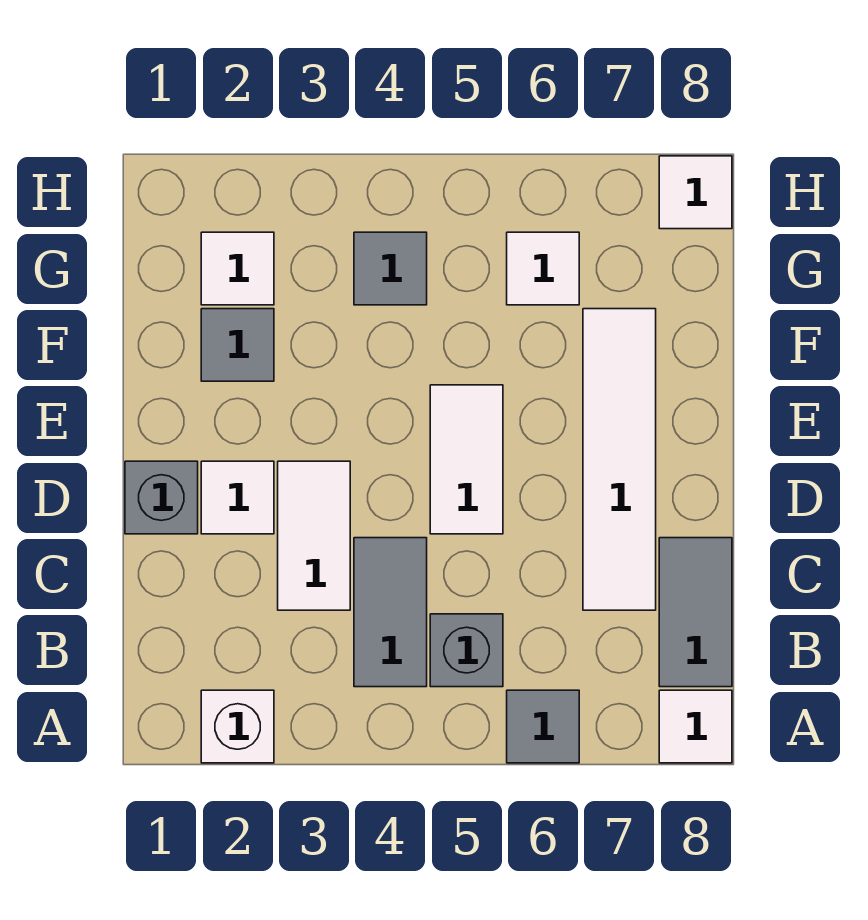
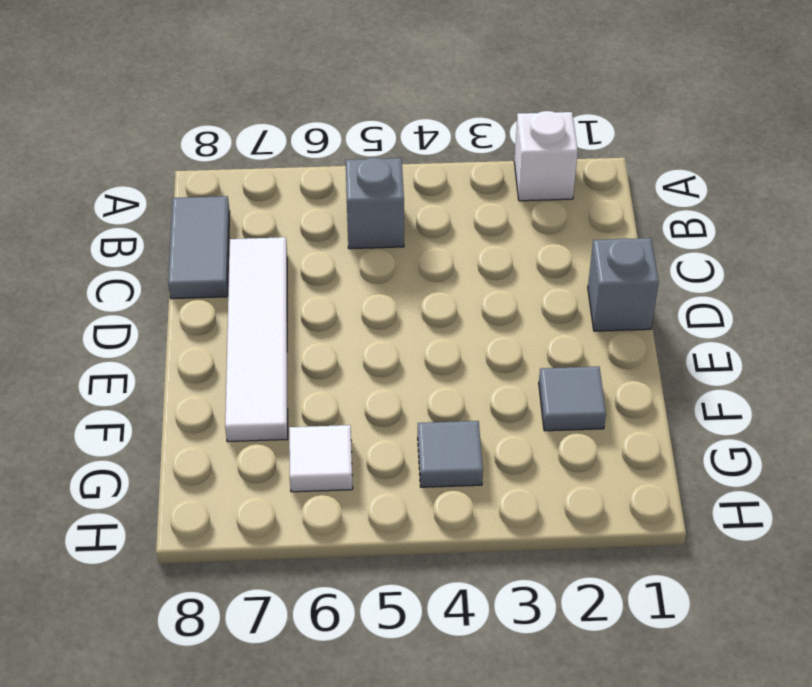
none -> grey 1x1 tile [507,690,579,763]
none -> white 1x1 tile [659,690,732,763]
none -> grey 1x2 tile [354,538,427,687]

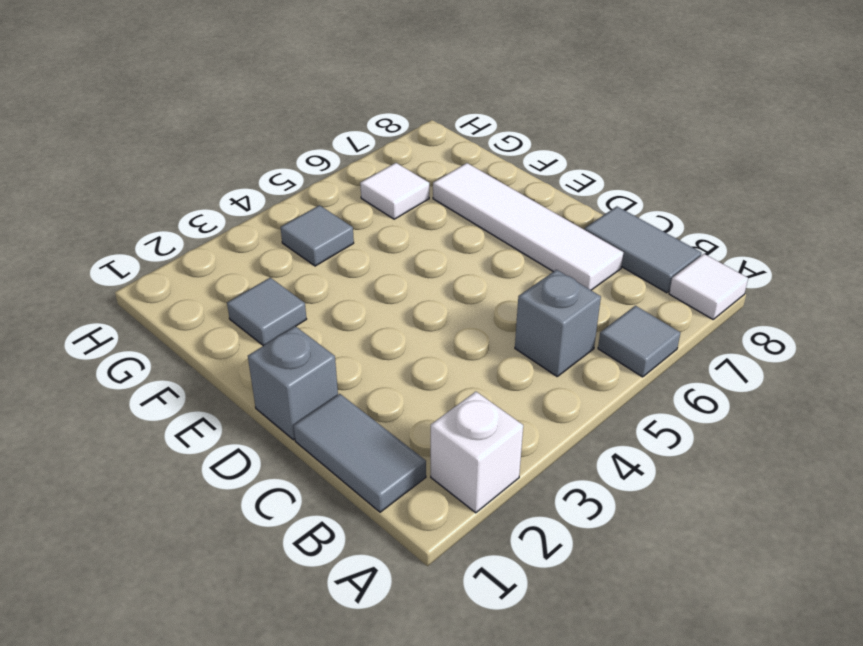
grey 1x2 tile [293,394,426,512] -> grey 1x2 tile moved to [354,538,427,687]
none -> white 1x2 tile [278,461,350,610]
none -> white 1x1 tile [201,461,274,534]
none -> white 1x2 tile [430,385,503,534]

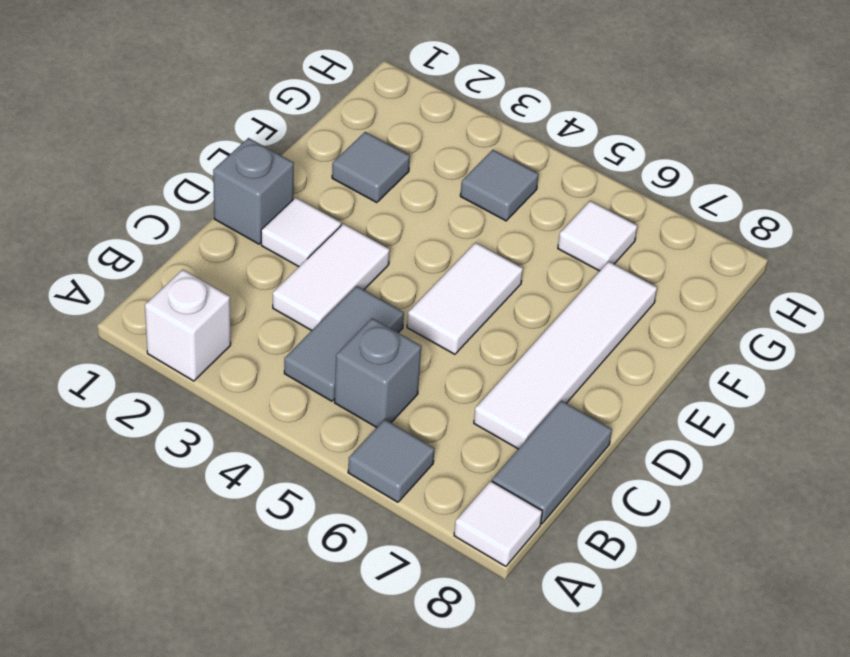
none -> white 1x1 tile [201,232,274,305]
none -> white 1x1 tile [659,156,732,229]

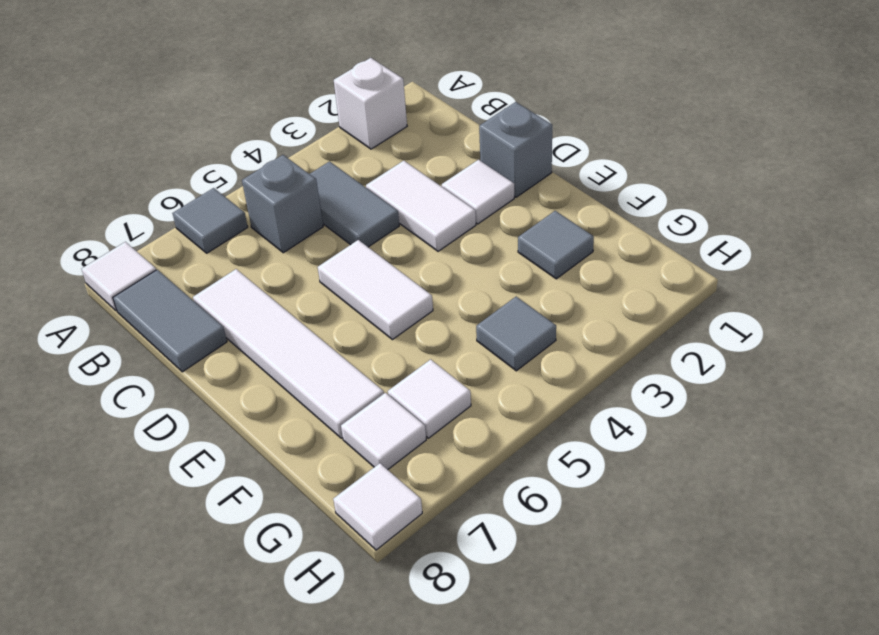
white 1x1 tile [341,393,426,470] -> white 1x1 tile moved to [201,232,274,305]

